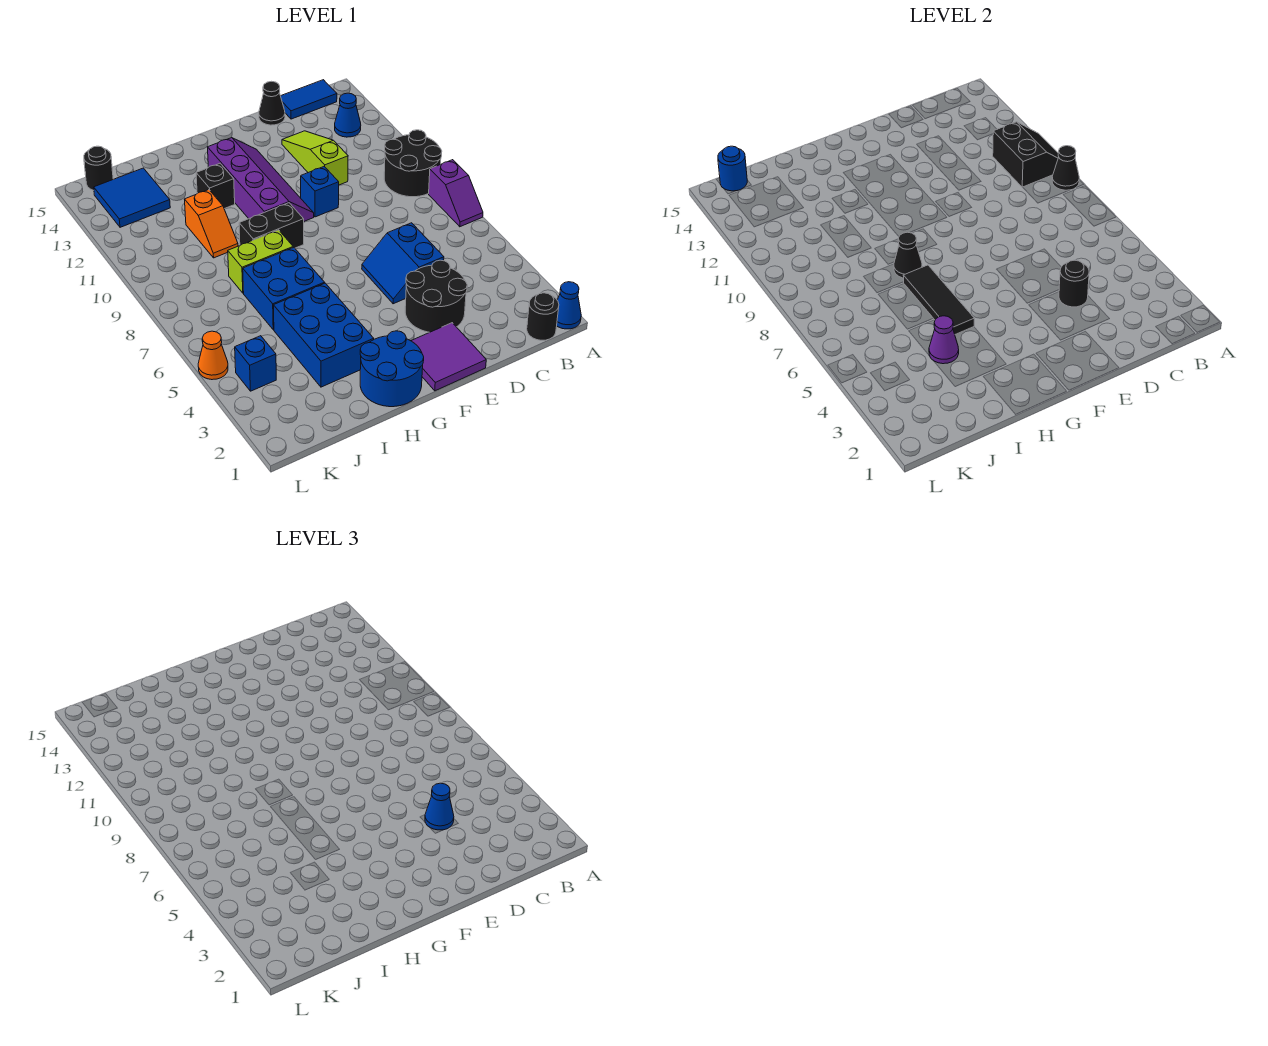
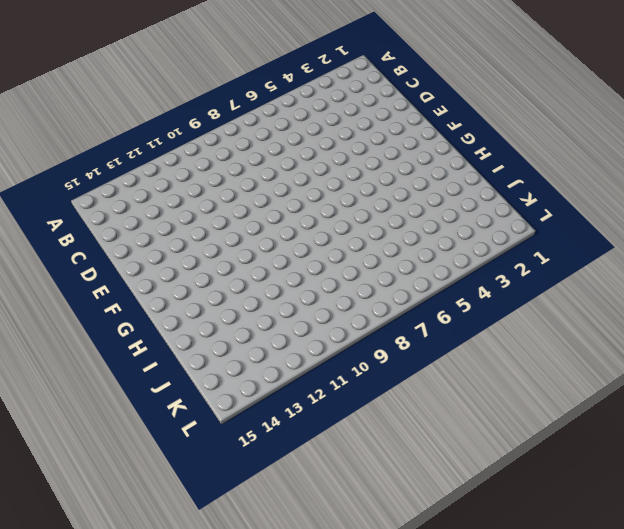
none -> blue 1x1 cone [557,282,581,329]
none -> purple 1x2 slope [429,160,483,227]
none -> black 2x2 round brick [384,130,442,197]
none -> black 1x1 round brick [527,293,559,340]

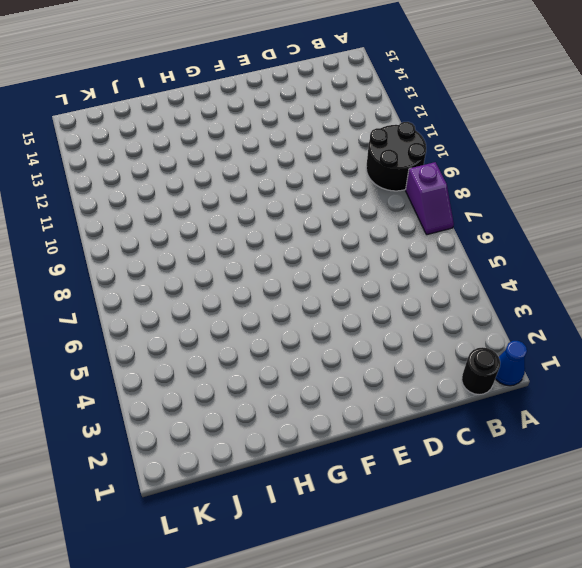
none -> blue 1x1 cone [335,93,361,137]
none -> blue 1x2 tile [281,80,337,119]
none -> black 2x2 round brick [405,260,467,332]
none -> blue 2x2 slope [362,223,444,304]

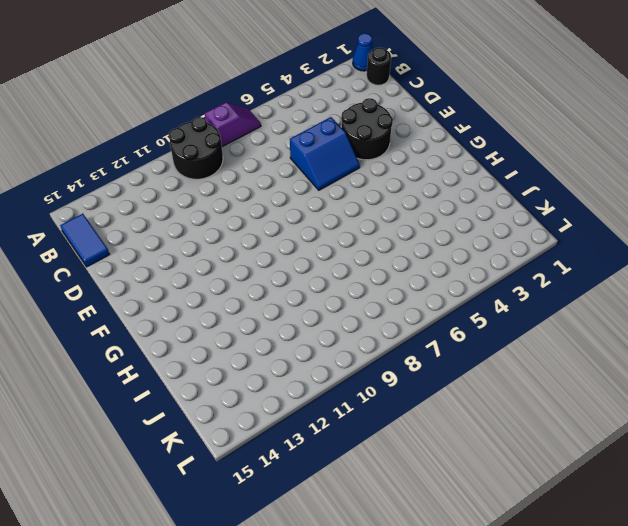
none -> blue 1x1 cone [335,93,361,137]
none -> lime 1x3 slope [282,131,348,185]
none -> black 1x1 cone [259,81,285,125]
none -> purple 2x2 tile [411,323,486,391]

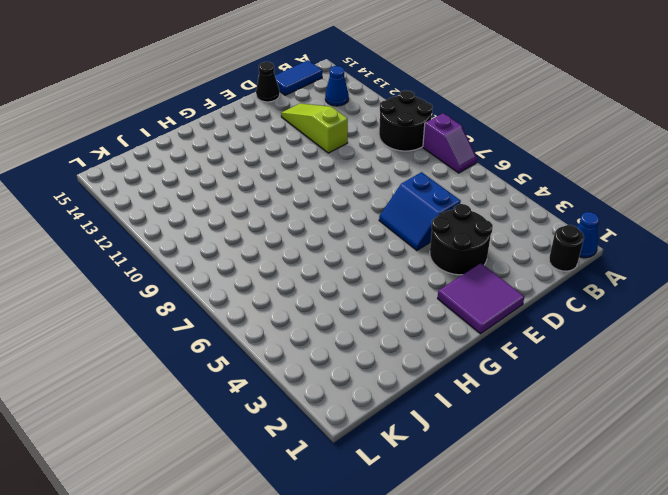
none -> blue 1x1 brick [301,166,339,217]
none -> purple 2x4 slope [208,138,314,221]
none -> blue 2x2 round brick [360,331,424,407]
none -> black 1x2 brick [239,203,304,248]

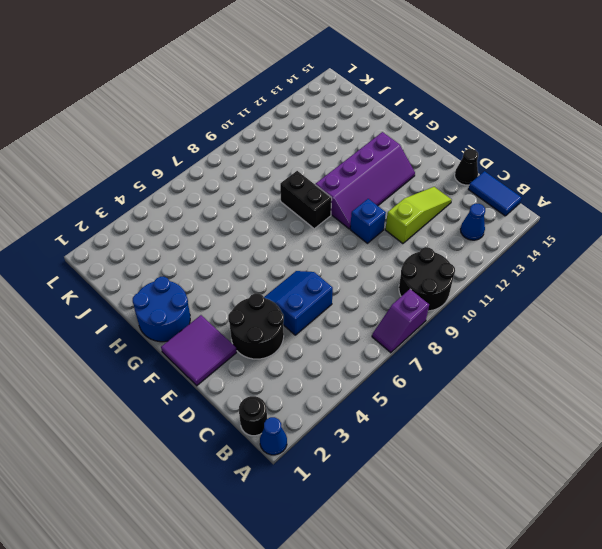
none -> blue 2x3 brick [273,283,374,387]
none -> blue 2x2 brick [243,247,325,330]
none -> lime 1x2 brick [228,230,293,293]
none -> black 1x1 brick [196,164,235,209]

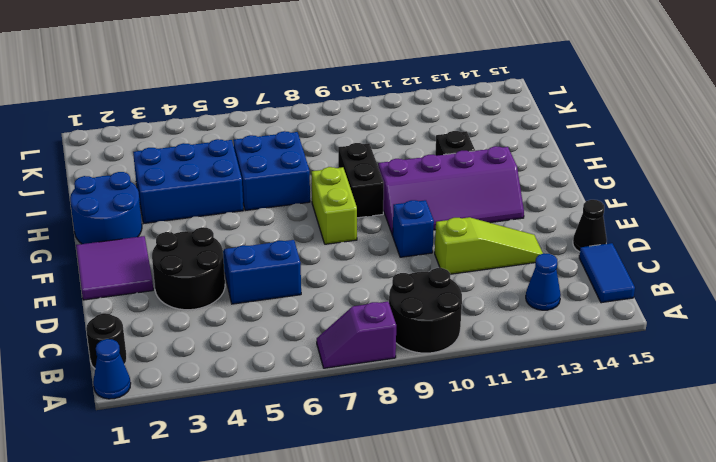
lime 1x2 brick [311,167,357,244] -> lime 1x2 brick moved to [228,230,293,293]
none -> orange 1x2 slope [184,190,238,258]
none -> blue 2x2 tile [94,168,170,227]
none -> blue 1x1 brick [235,336,276,391]
none -> black 1x1 round brick [84,146,113,190]

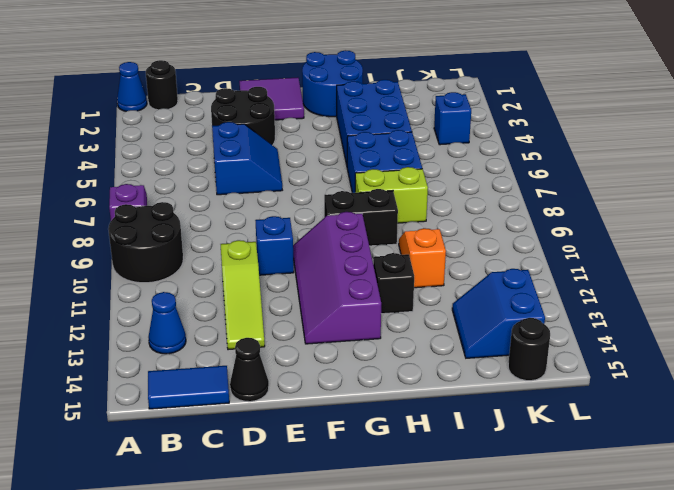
blue 2x2 slope [452,269,545,358] -> blue 2x2 tile [94,168,170,227]
none -> orange 1x1 cone [198,331,228,380]
none -> black 1x1 cone [1052,146,1079,190]
none -> black 2x2 slope [993,122,1059,187]
none -> black 1x1 round brick [1059,260,1089,307]

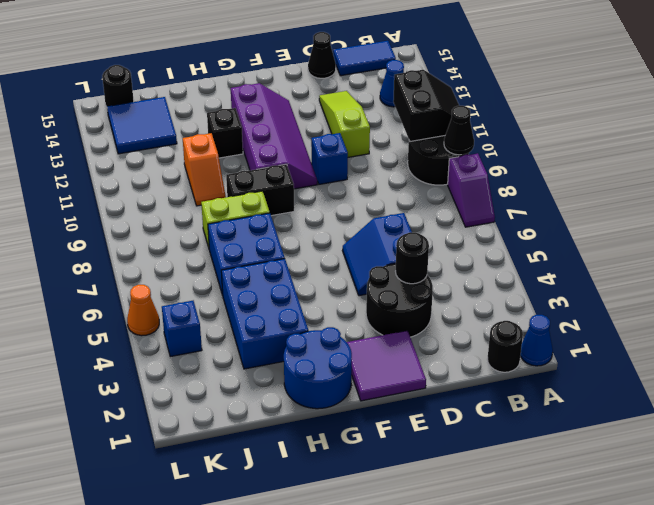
none -> black 1x3 tile [903,265,974,334]
none -> black 1x1 cone [894,232,922,278]
none -> purple 1x1 cone [929,316,959,364]
none -> blue 1x1 round brick [718,146,747,191]

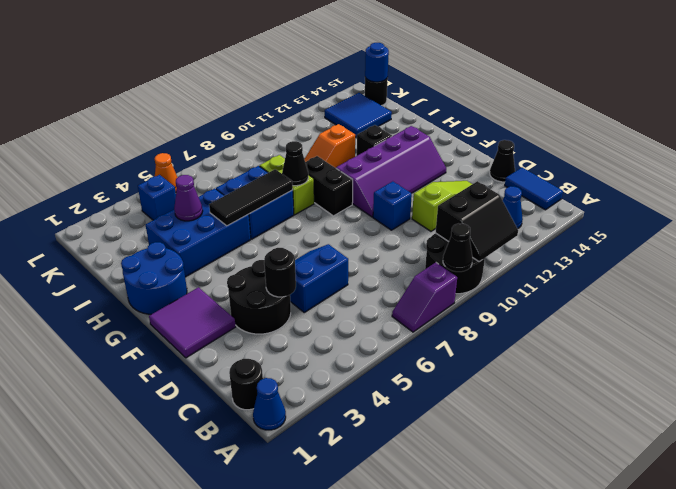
none -> blue 1x1 cone [425,783,454,830]

